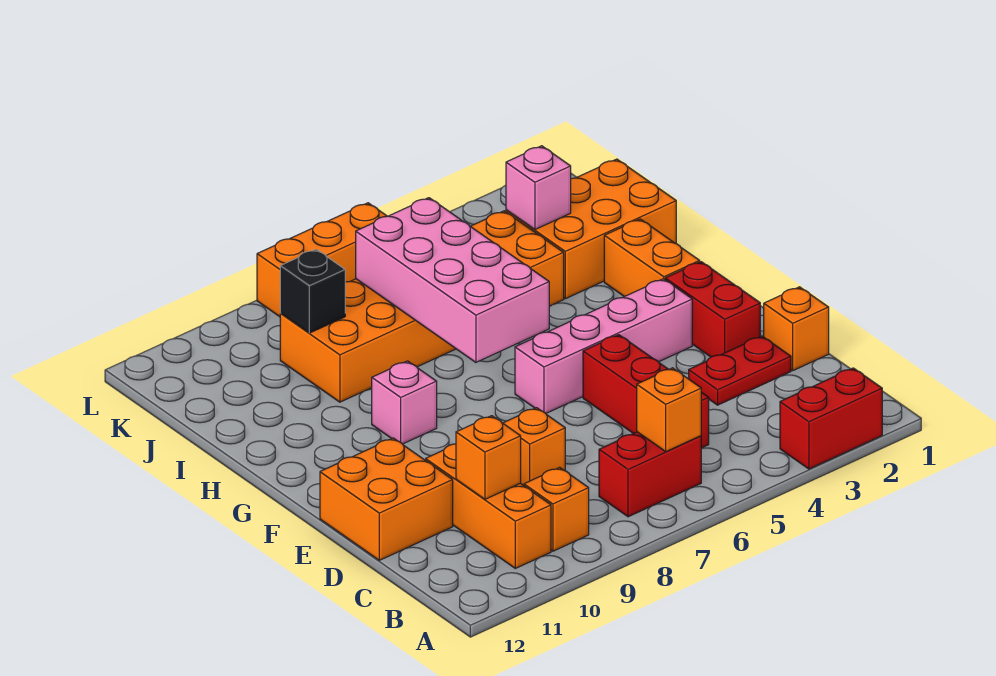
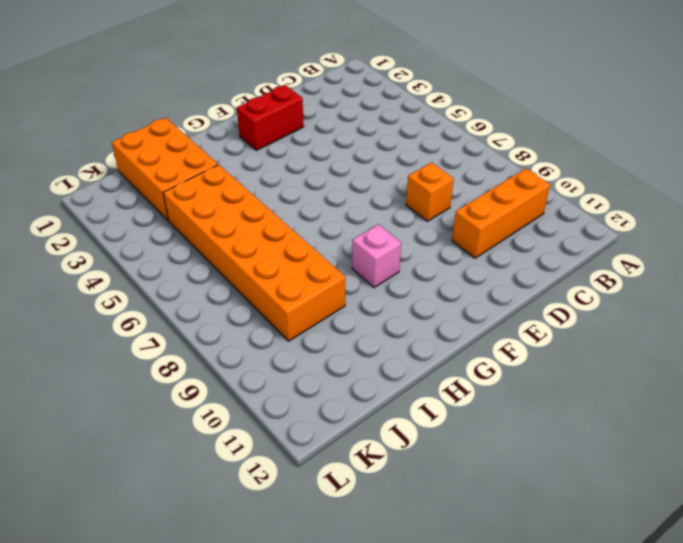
none -> red 1x2 brick [780,368,882,469]
none -> red 1x2 brick [599,432,701,517]
none -> orange 1x1 brick [524,467,589,551]

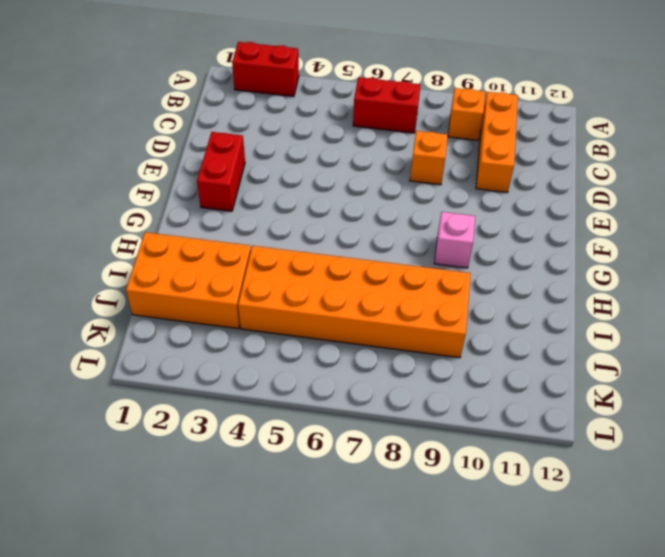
none -> red 1x3 brick [583,335,709,448]
none -> orange 1x1 brick [764,287,829,370]
none -> red 1x2 plate [689,336,791,405]

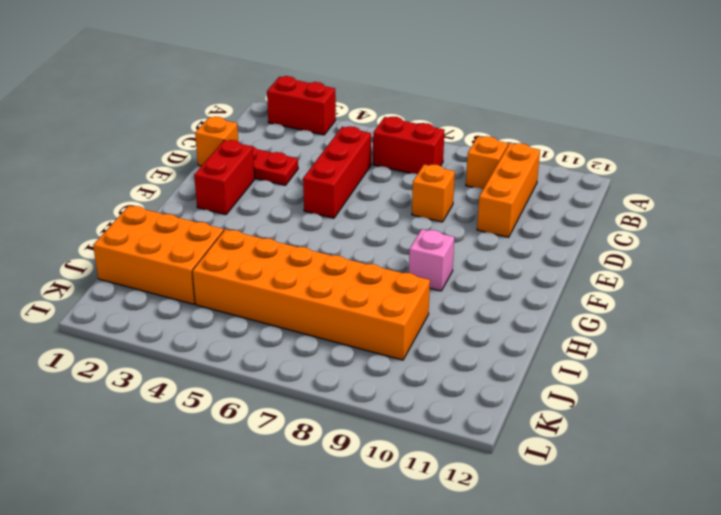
none -> orange 2x2 brick [320,438,453,560]
none -> pink 1x4 brick [515,279,692,413]
none -> orange 1x2 brick [604,219,700,297]

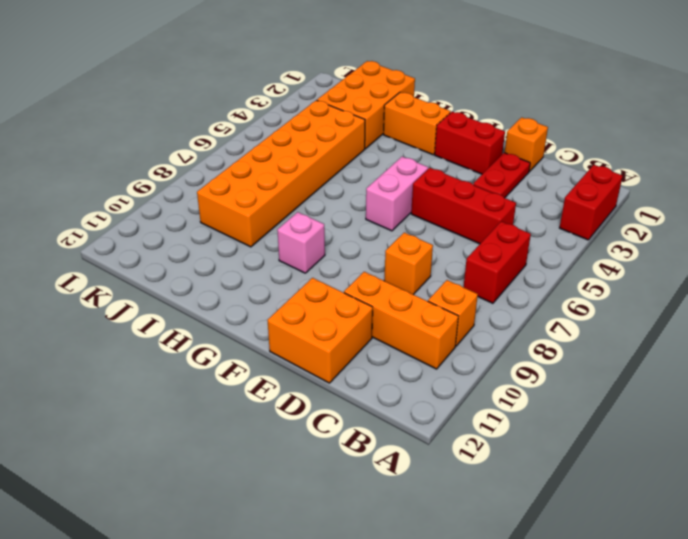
pink 1x2 brick [366,157,428,231] -> pink 1x4 brick [515,279,692,413]
none -> orange 1x3 brick [257,203,387,317]
none -> orange 1x1 brick [637,368,701,451]
none -> orange 1x1 brick [456,416,521,499]

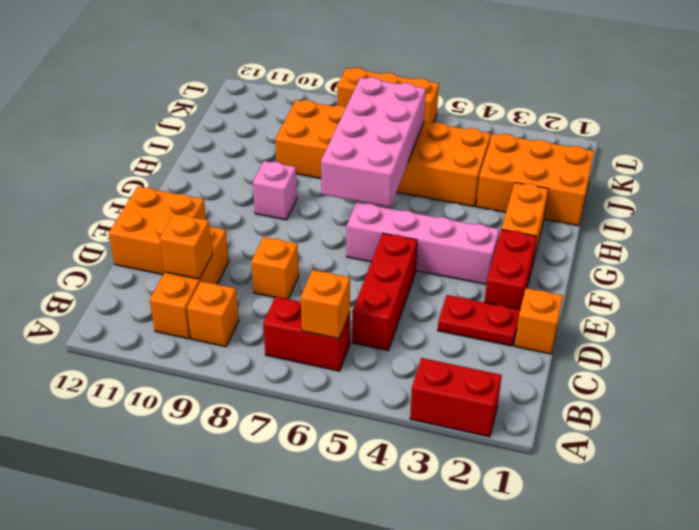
none -> pink 1x1 brick [506,146,571,229]
none -> black 1x1 brick [280,249,345,333]

